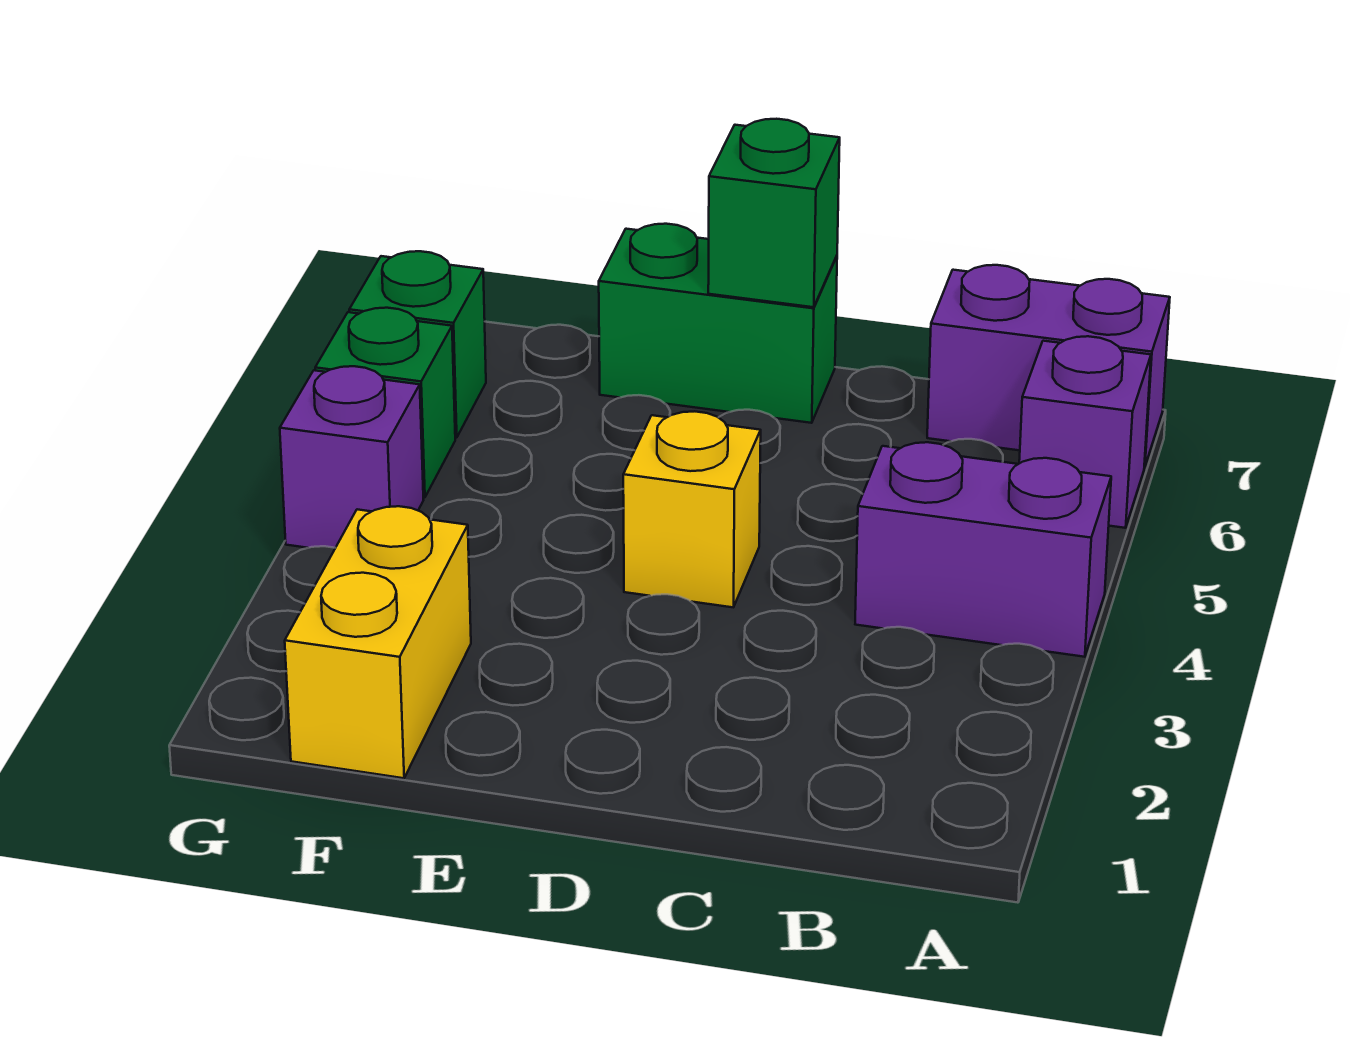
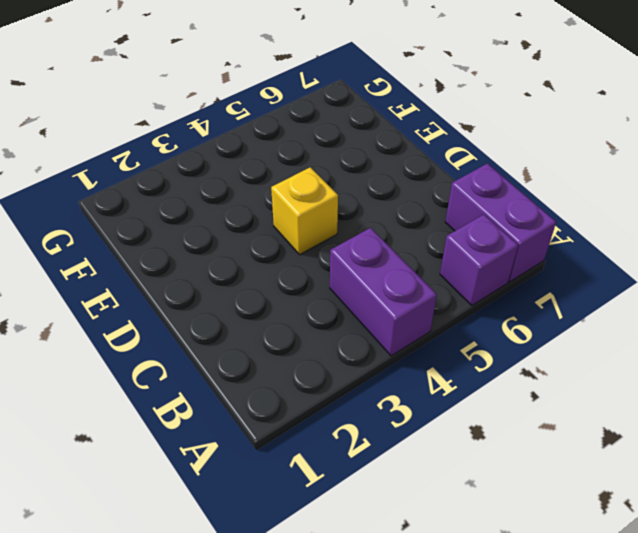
none -> green 1x2 brick [599,224,837,423]
none -> yellow 1x2 brick [285,506,471,778]

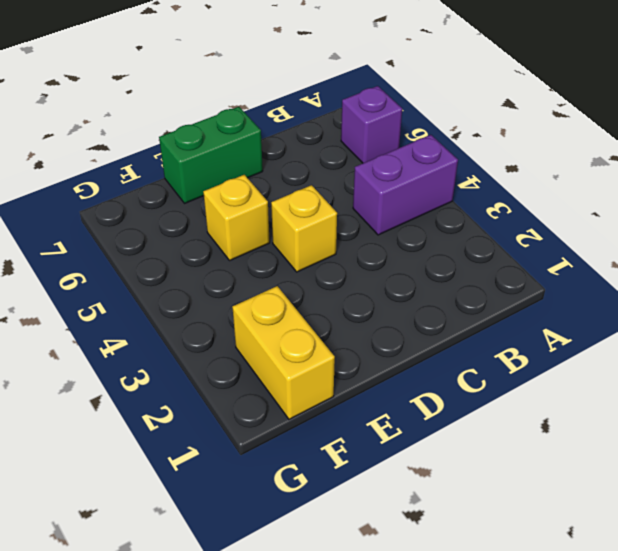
yellow 1x1 brick [203,175,270,260] -> none
none -> purple 1x2 brick [927,265,1170,467]
none -> purple 1x1 brick [280,366,424,548]

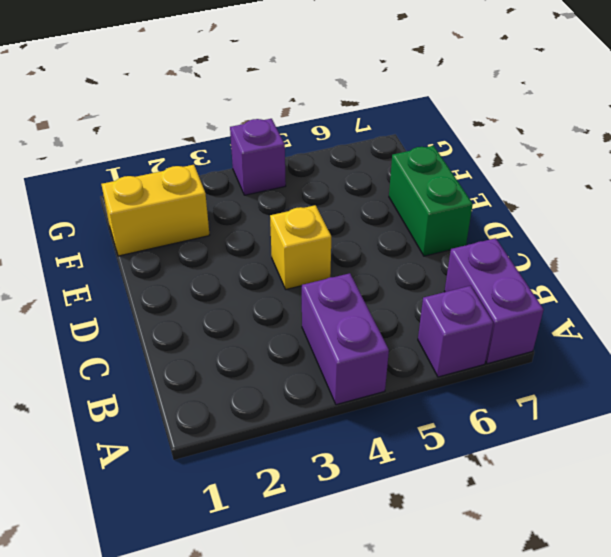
none -> green 1x1 brick [315,308,455,497]
none -> green 1x1 brick [349,251,486,438]

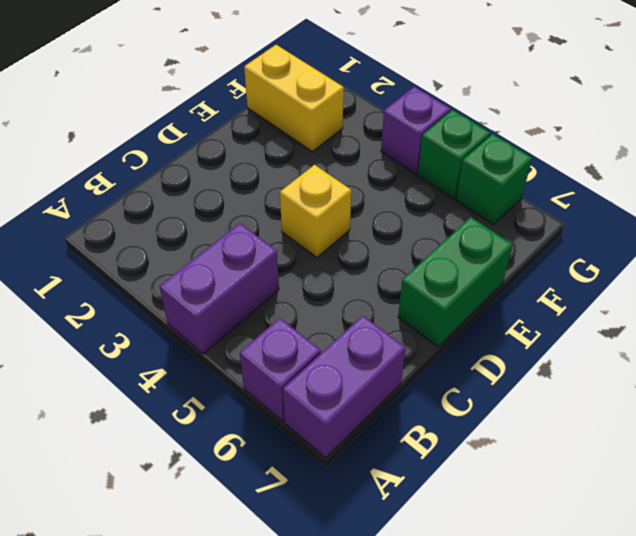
none -> green 1x1 brick [708,119,840,307]

